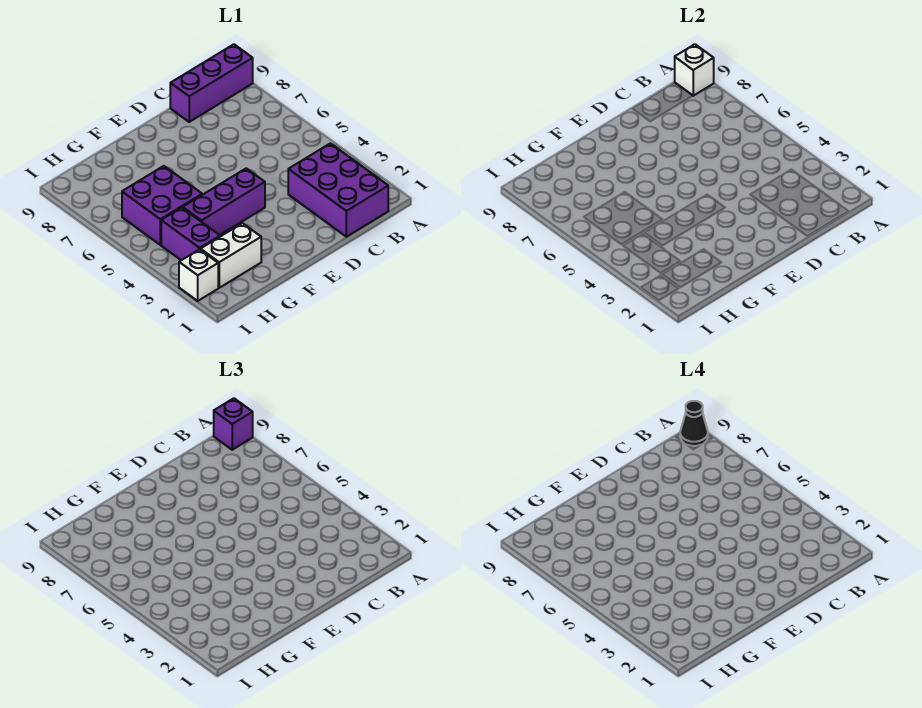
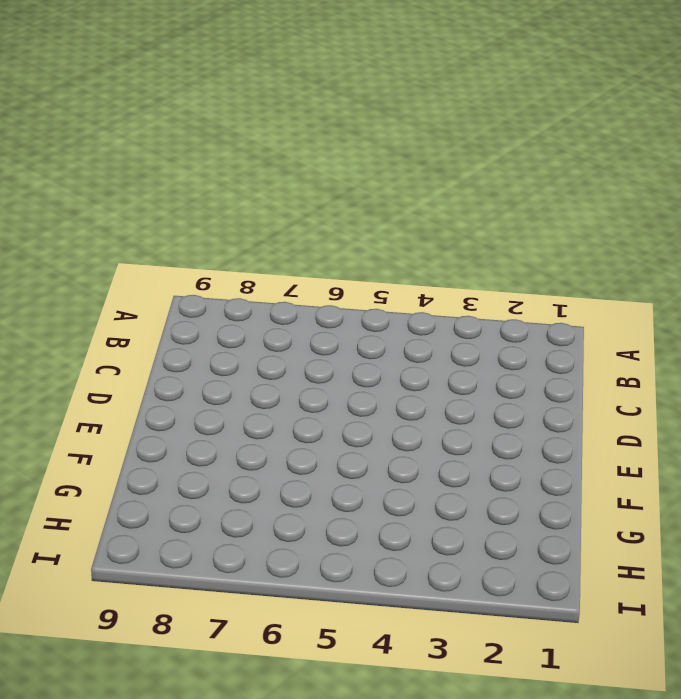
none -> purple 1x3 brick [170,44,253,122]
none -> purple 2x3 brick [288,143,388,237]

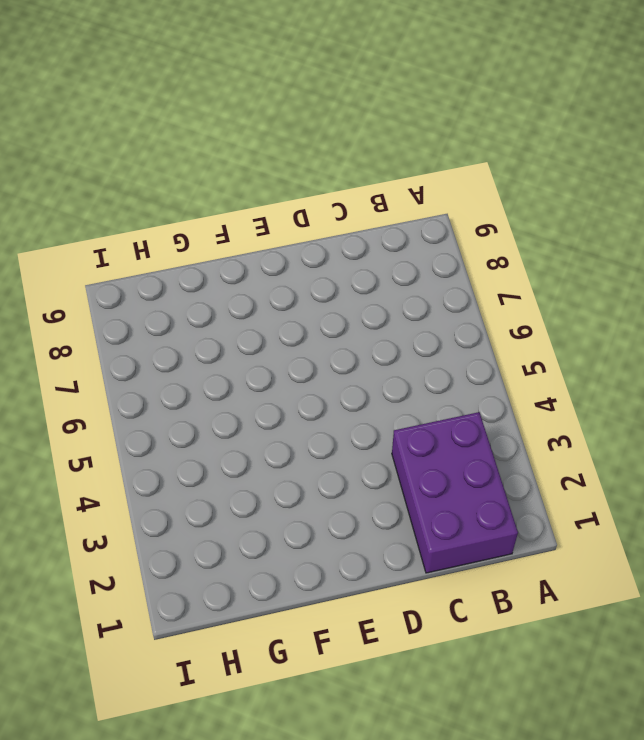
none -> purple 1x3 brick [170,44,253,122]
none -> purple 1x3 brick [183,168,265,235]

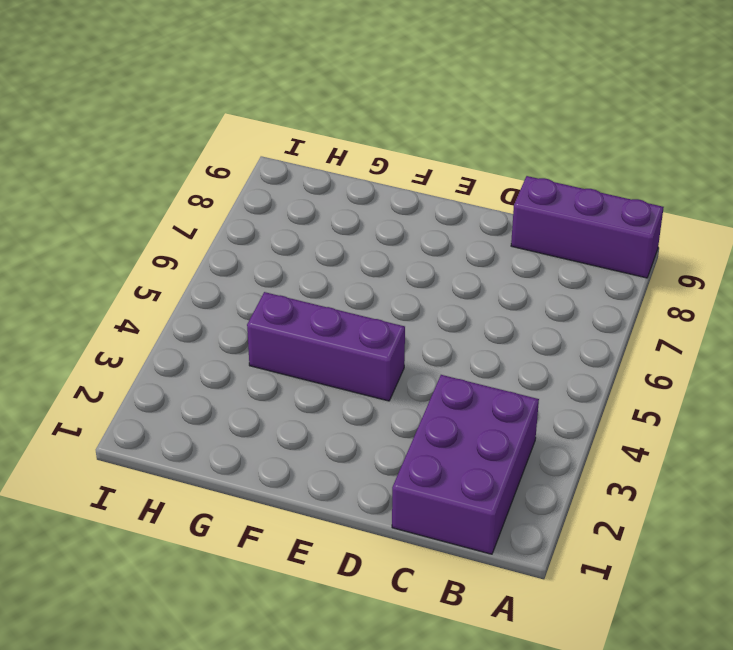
none -> white 1x2 brick [201,223,261,288]
none -> purple 2x2 brick [122,166,202,245]

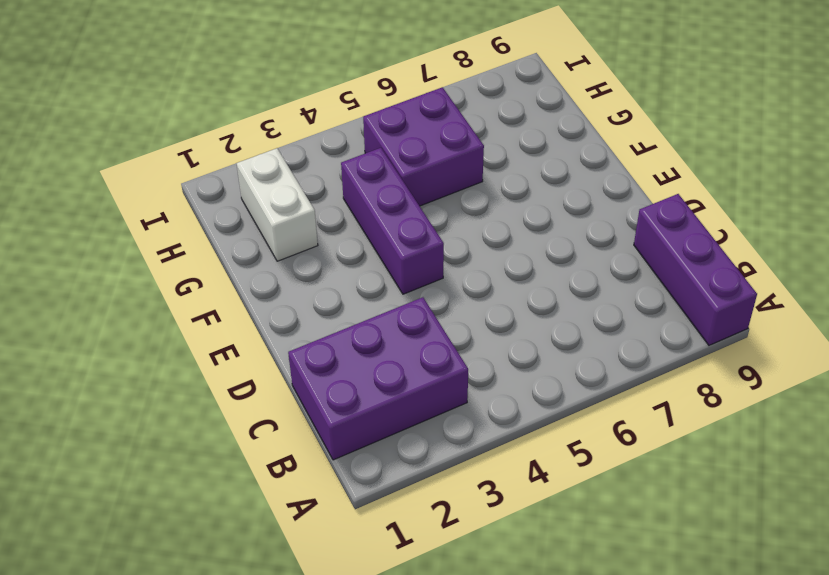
none -> purple 1x2 brick [161,208,220,260]
none -> white 1x1 brick [179,249,218,301]

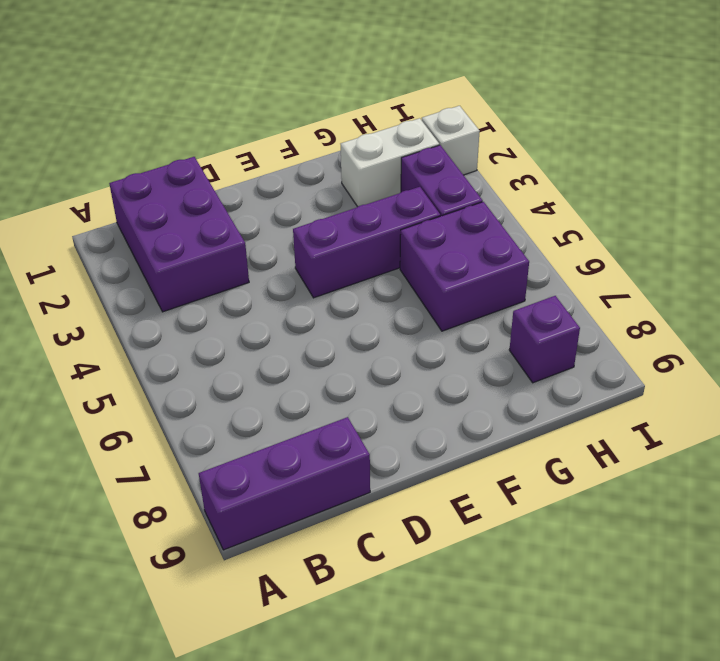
purple 1x1 brick [509,296,580,383] -> purple 1x1 brick moved to [214,398,253,450]
none -> white 1x1 brick [675,44,714,96]
none -> black 1x1 cone [680,401,708,446]

